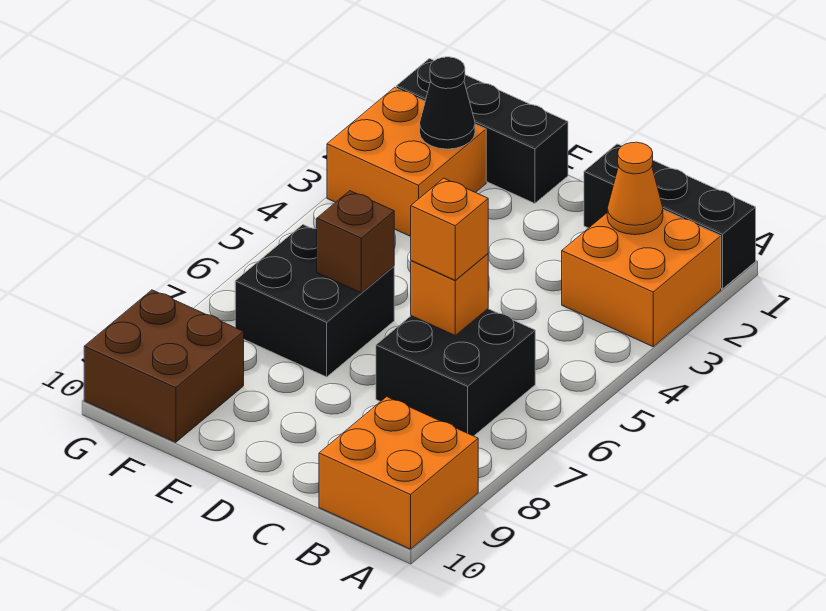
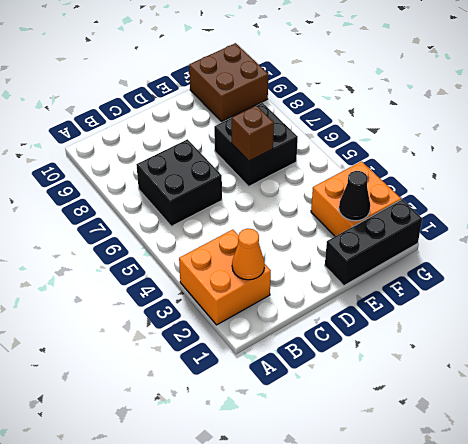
none -> black 1x3 brick [584,144,756,289]
none -> orange 2x2 brick [319,397,478,549]
none -> orange 1x1 brick [411,254,488,335]

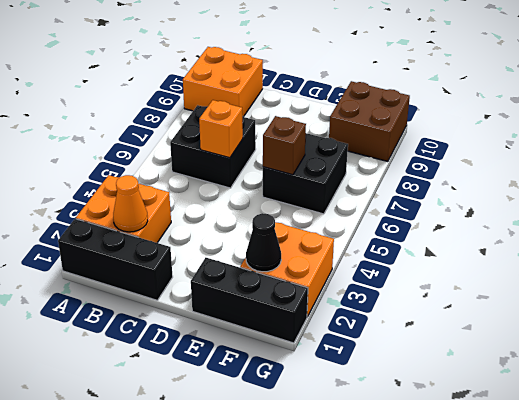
none -> orange 1x1 brick [411,178,488,280]

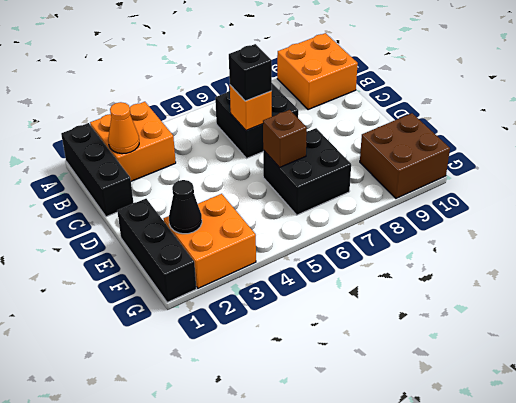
black 1x1 brick [229,44,272,101] -> orange 1x1 brick [411,178,488,280]

